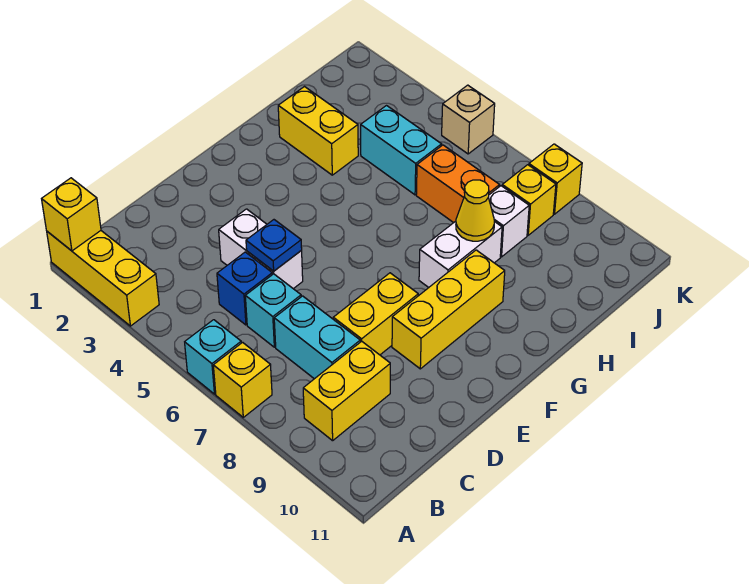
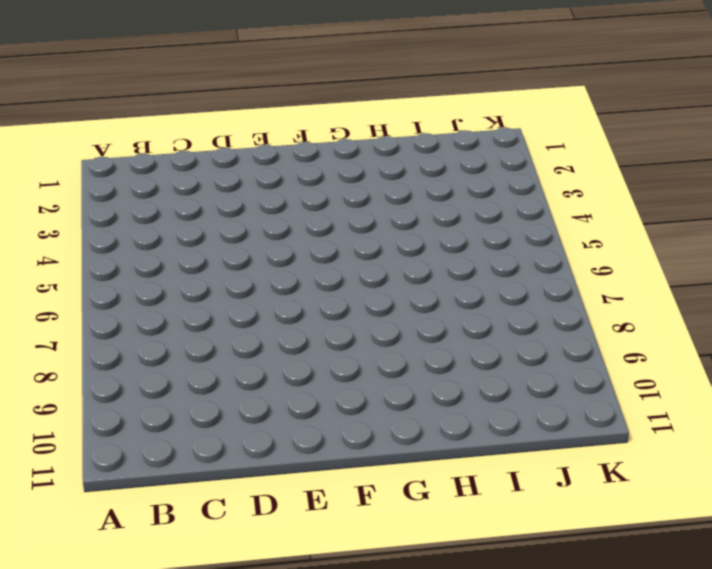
none -> yellow 1x3 brick [47,231,159,326]
none -> cyan 1x1 brick [185,320,241,394]
none -> yellow 1x1 brick [213,342,272,417]

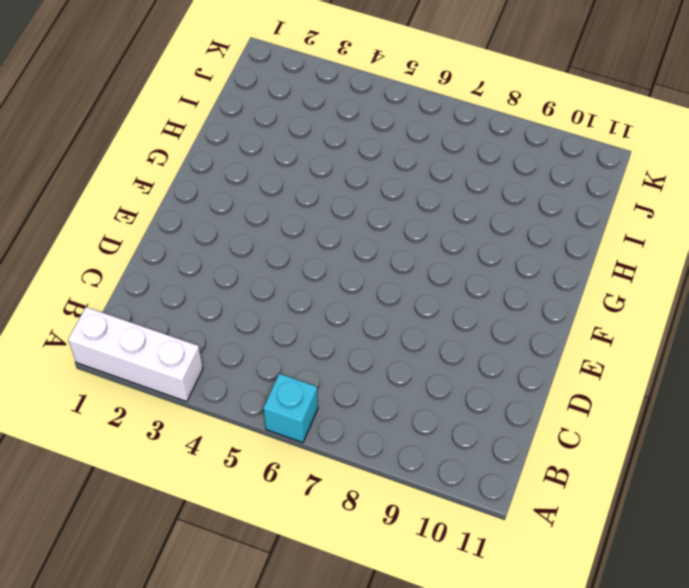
white 1x3 brick [68,307,203,402] -> yellow 1x3 brick [47,231,159,326]
none -> yellow 1x1 brick [213,342,272,417]
none -> yellow 1x2 brick [303,341,390,441]
none -> blue 1x1 brick [217,252,272,325]

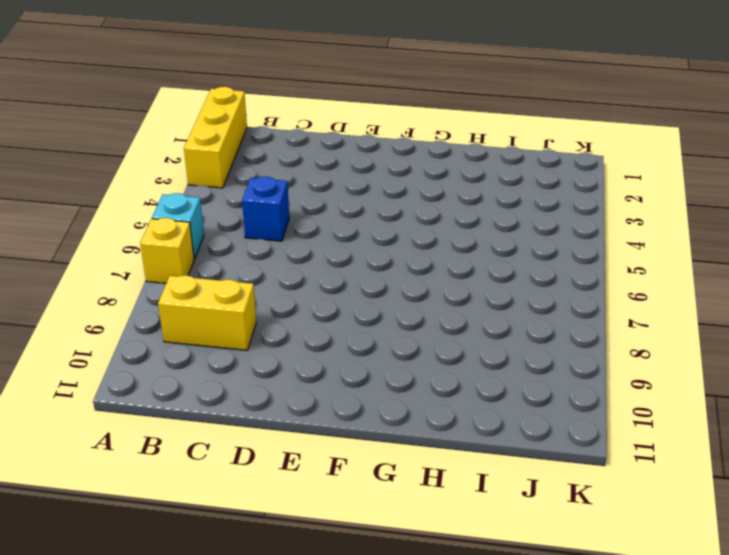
none -> cyan 1x1 brick [245,274,301,347]
none -> cyan 1x2 brick [274,296,360,379]
none -> white 1x2 brick [219,209,303,289]

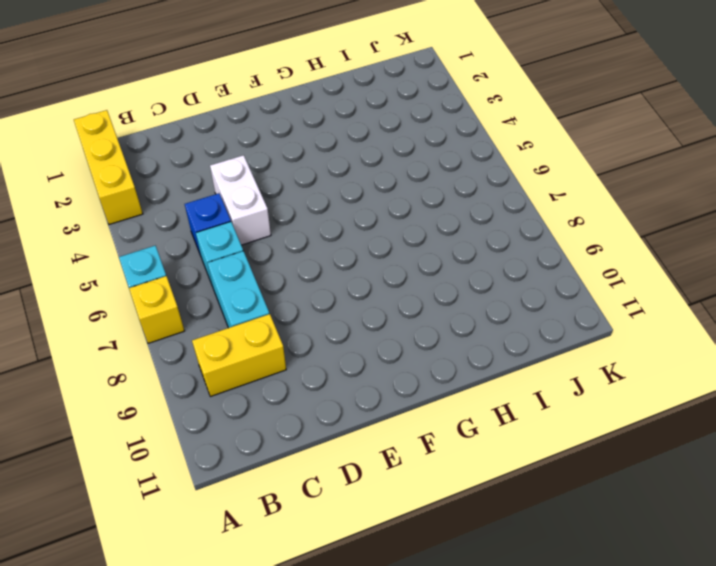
none -> yellow 1x2 brick [333,273,418,355]
none -> yellow 1x3 brick [392,250,505,369]
none -> white 1x2 brick [419,221,502,287]

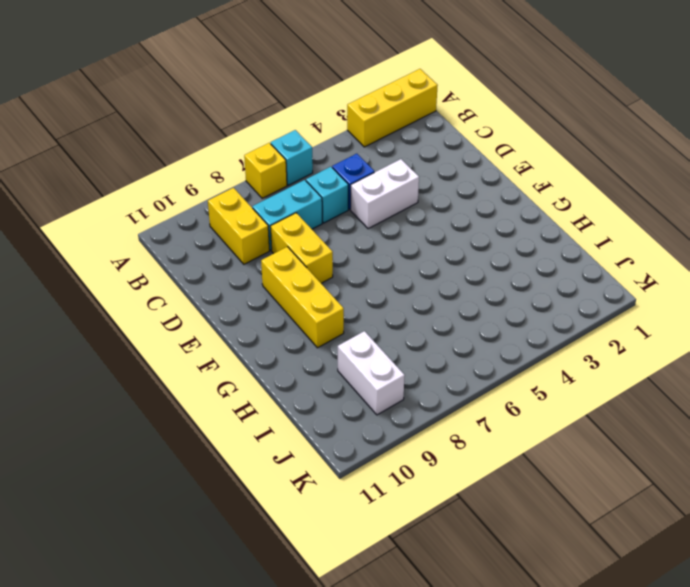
white 1x2 brick [338,331,405,415] -> white 1x2 brick moved to [419,221,502,287]
none -> yellow 1x2 brick [278,87,358,175]
none -> cyan 1x2 brick [361,106,442,195]
none -> orange 1x2 brick [416,145,500,223]

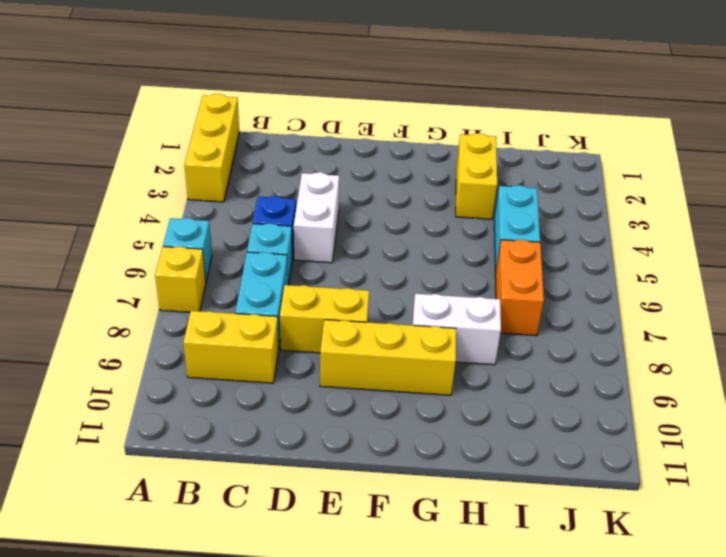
none -> white 1x1 brick [488,186,529,257]
none -> yellow 1x1 brick [502,165,556,235]
none -> tan 1x1 brick [442,85,495,154]

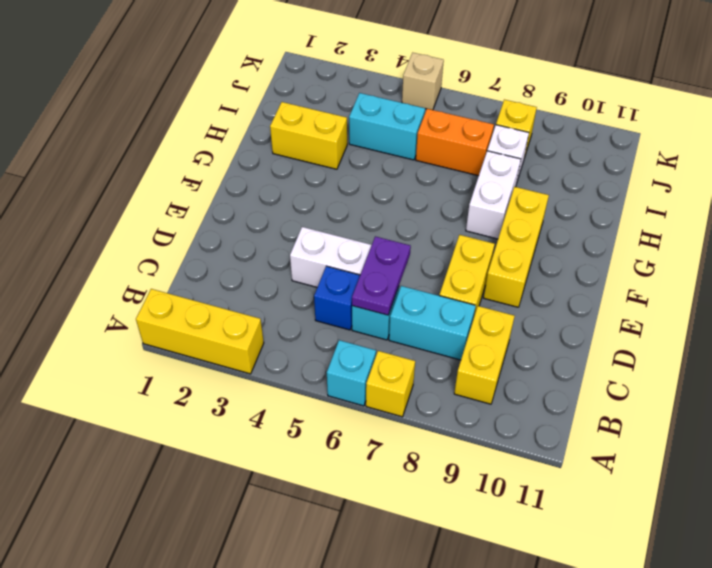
purple 1x2 plate [352,236,411,315] -> none
none -> yellow 1x1 brick [529,144,582,214]
none -> yellow 1x1 brick [42,178,101,251]
none -> blue 1x1 plate [246,220,302,271]

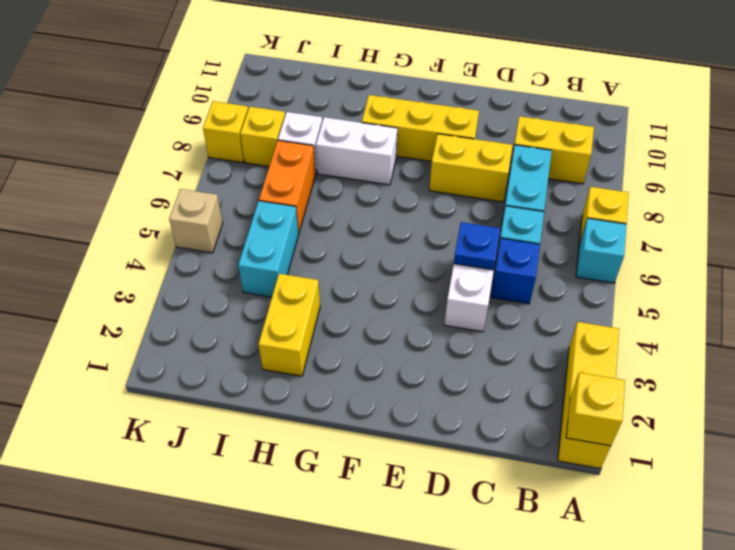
none -> yellow 1x1 cone [456,180,494,241]

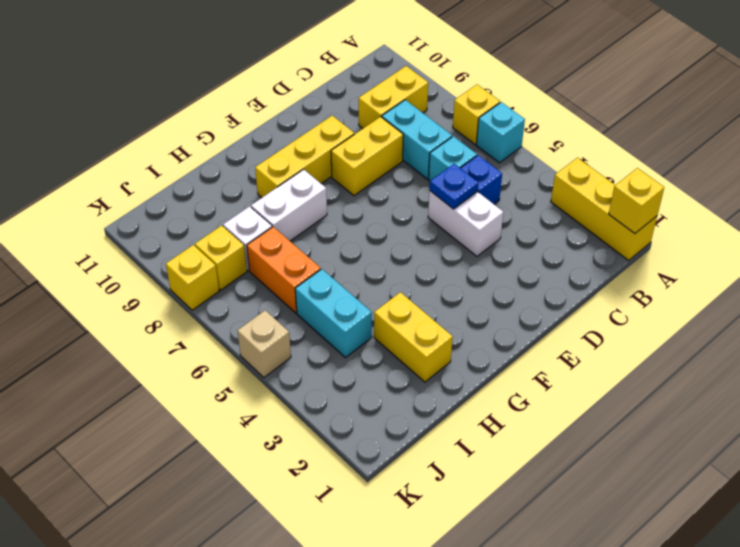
none -> yellow 1x1 cone [456,180,494,241]

